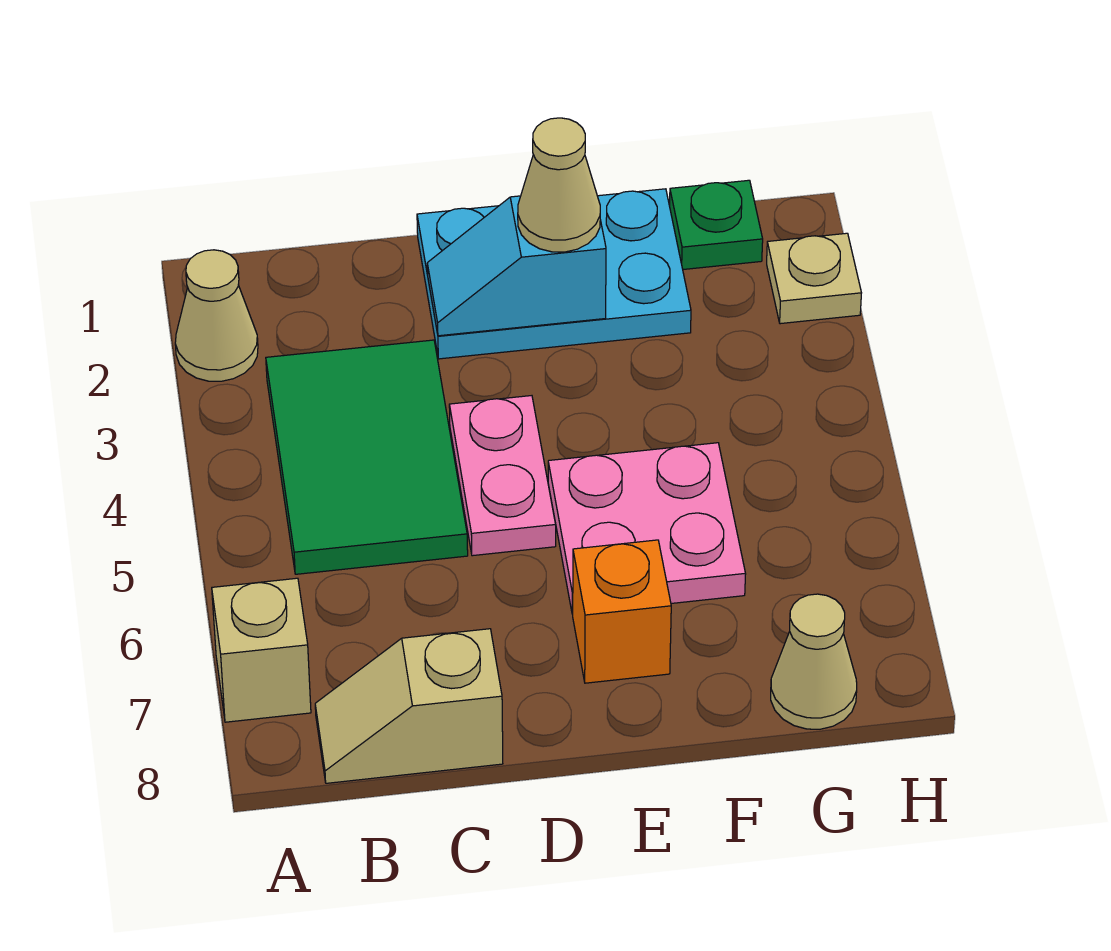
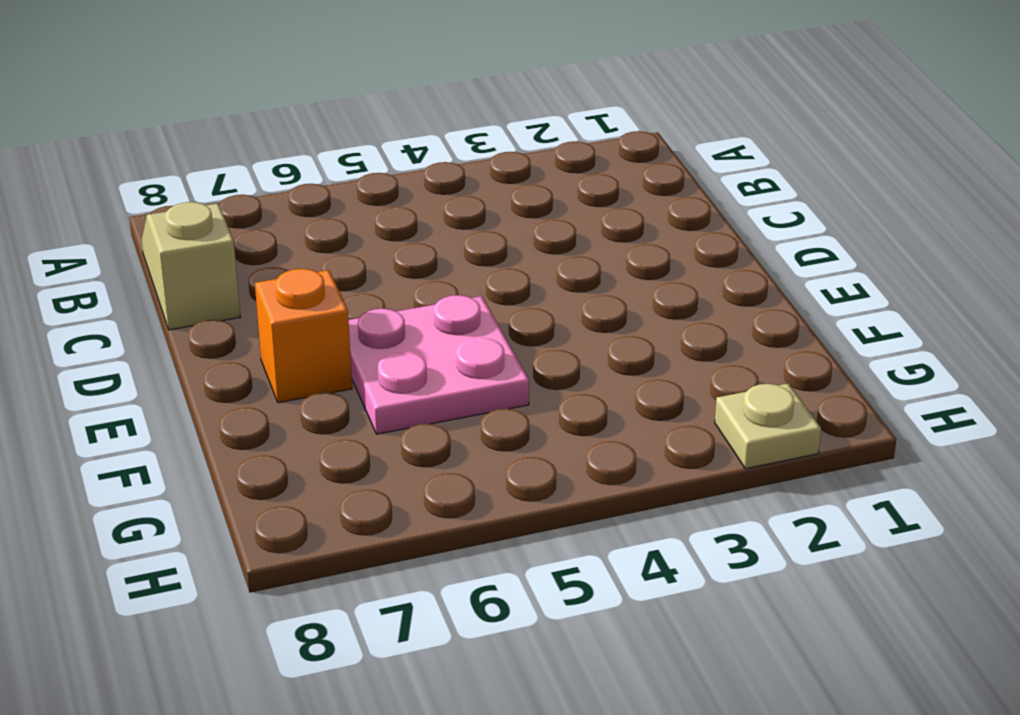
none -> tan 1x1 cone [175,250,258,381]
none -> tan 1x1 brick [212,578,311,722]
none -> green 2x3 tile [266,340,468,574]

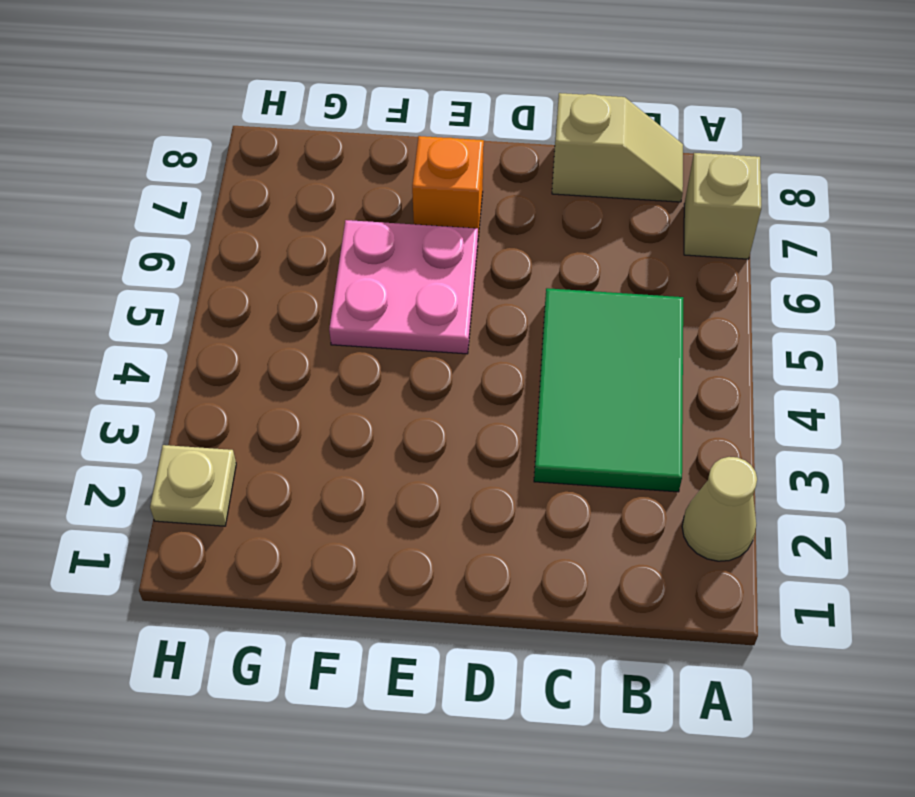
none -> cyan 2x3 plate [417,189,691,359]
none -> pink 1x2 plate [449,396,556,556]
none -> green 1x1 plate [670,180,763,269]

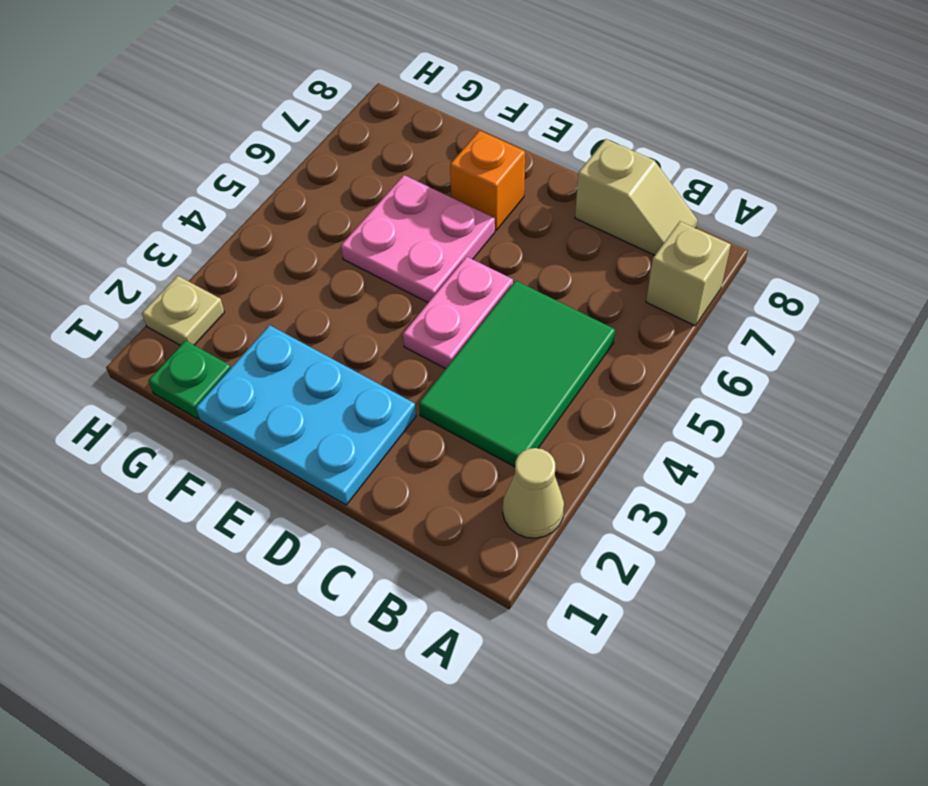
none -> tan 1x1 cone [771,594,857,729]
none -> cyan 1x2 slope [427,196,606,336]
none -> tan 1x1 cone [518,118,600,252]

